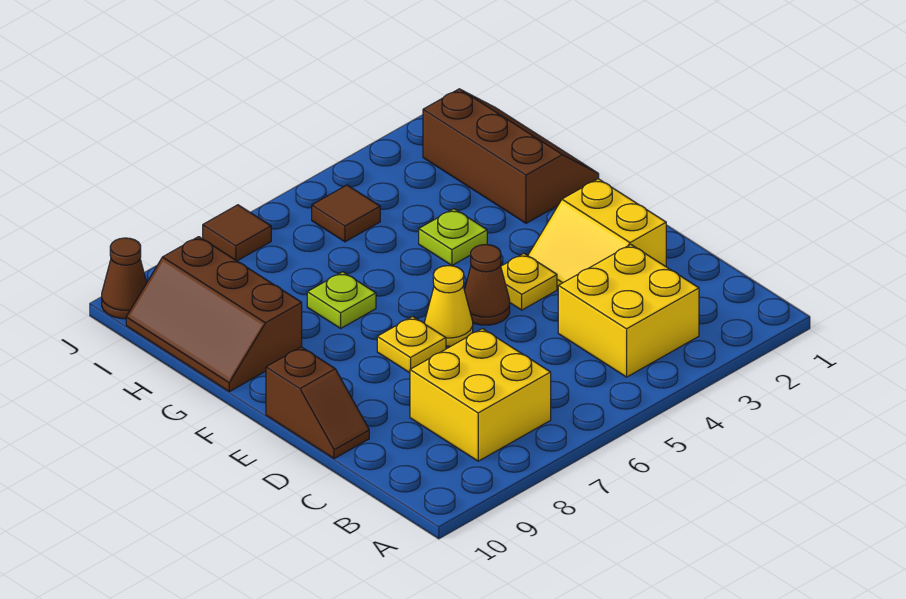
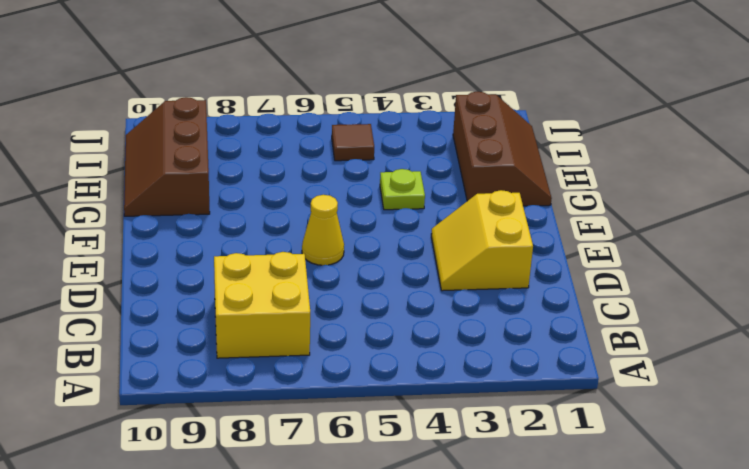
none -> yellow 2x2 brick [558,245,699,377]
none -> brown 1x2 slope [266,347,369,459]
none -> yellow 1x1 plate [501,253,557,310]

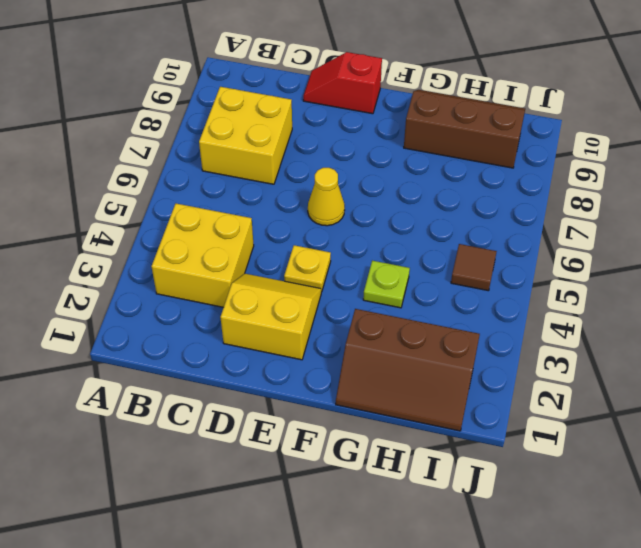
red 1x2 slope [303,52,382,114] -> brown 1x2 slope [266,347,369,459]
none -> brown 1x1 cone [464,245,510,325]
none -> yellow 1x1 plate [377,316,446,373]
none -> lime 1x1 plate [307,272,376,328]

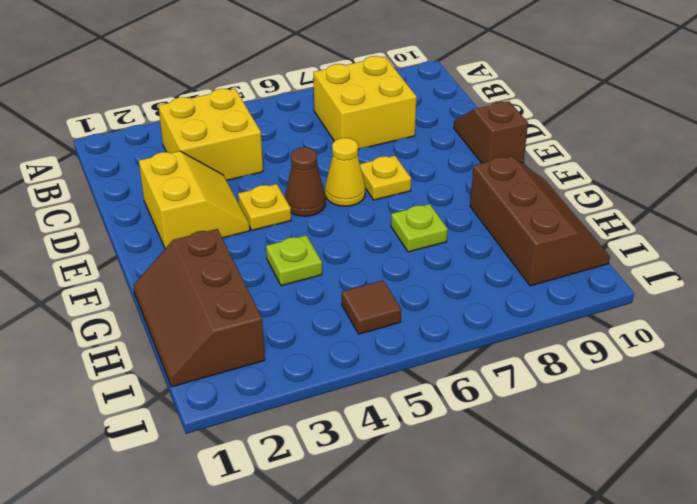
none -> brown 1x1 tile [203,205,271,261]
none -> brown 1x1 cone [102,238,147,319]

